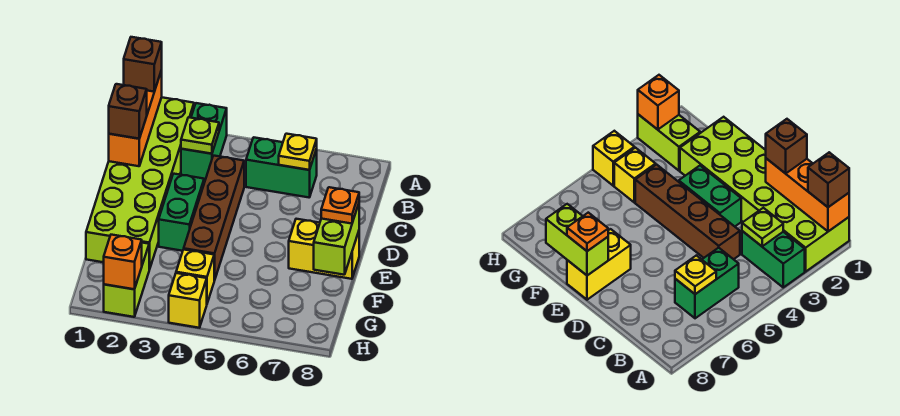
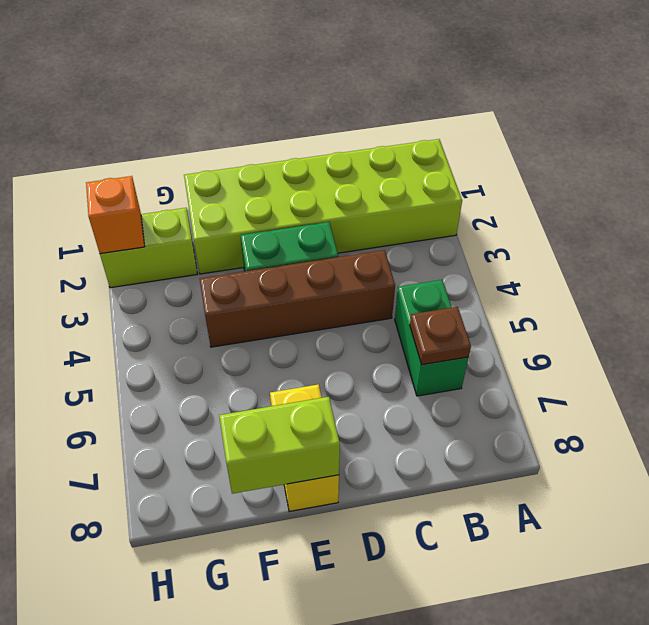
brown 1x1 plate [410,307,471,365] -> yellow 1x1 plate [279,134,317,170]
none -> green 1x2 brick [181,103,227,180]
none -> yellow 1x1 brick [176,249,214,303]
none -> yellow 1x1 brick [169,273,207,328]

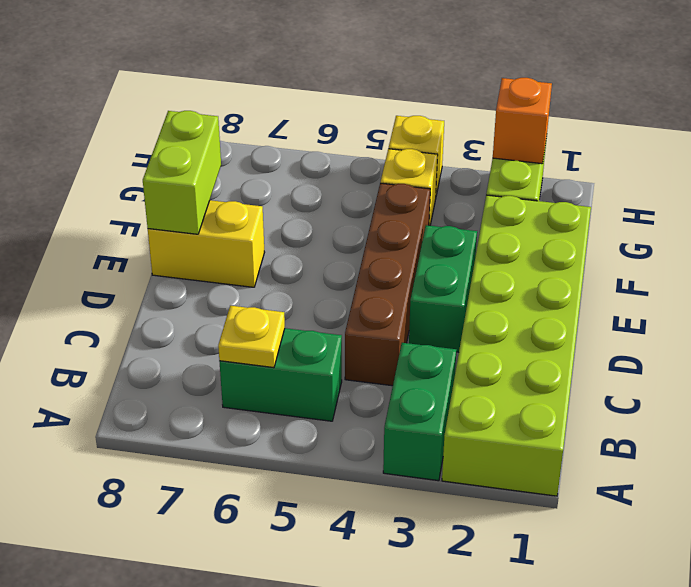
none -> orange 1x3 brick [109,70,162,166]
none -> lime 1x1 plate [181,117,219,154]
none -> brown 1x1 brick [124,37,162,92]

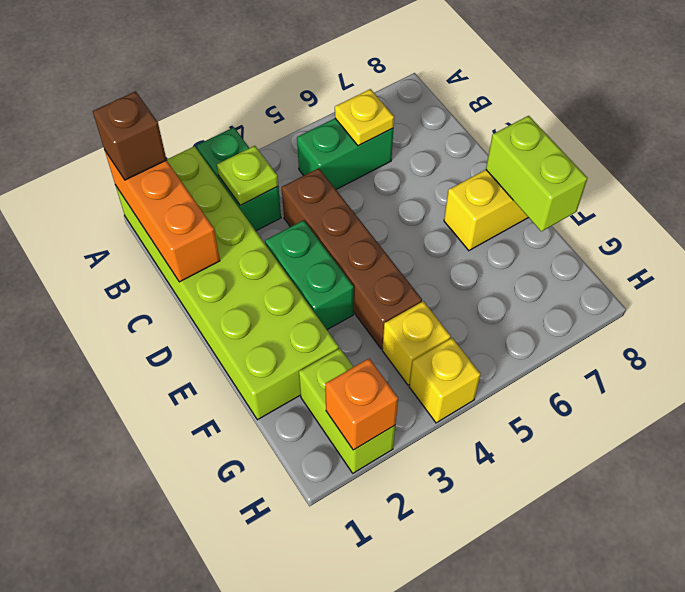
none -> brown 1x1 brick [109,84,147,139]
none -> orange 1x1 plate [321,187,359,224]

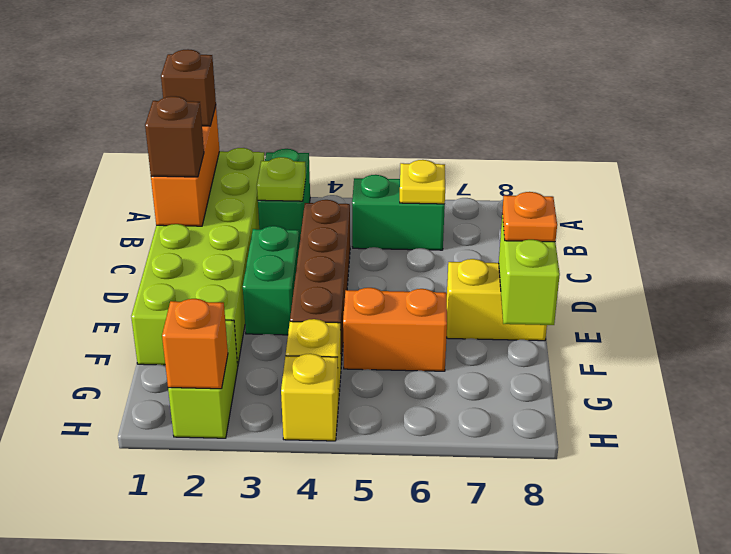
orange 1x2 brick [343,288,447,371] -> none

